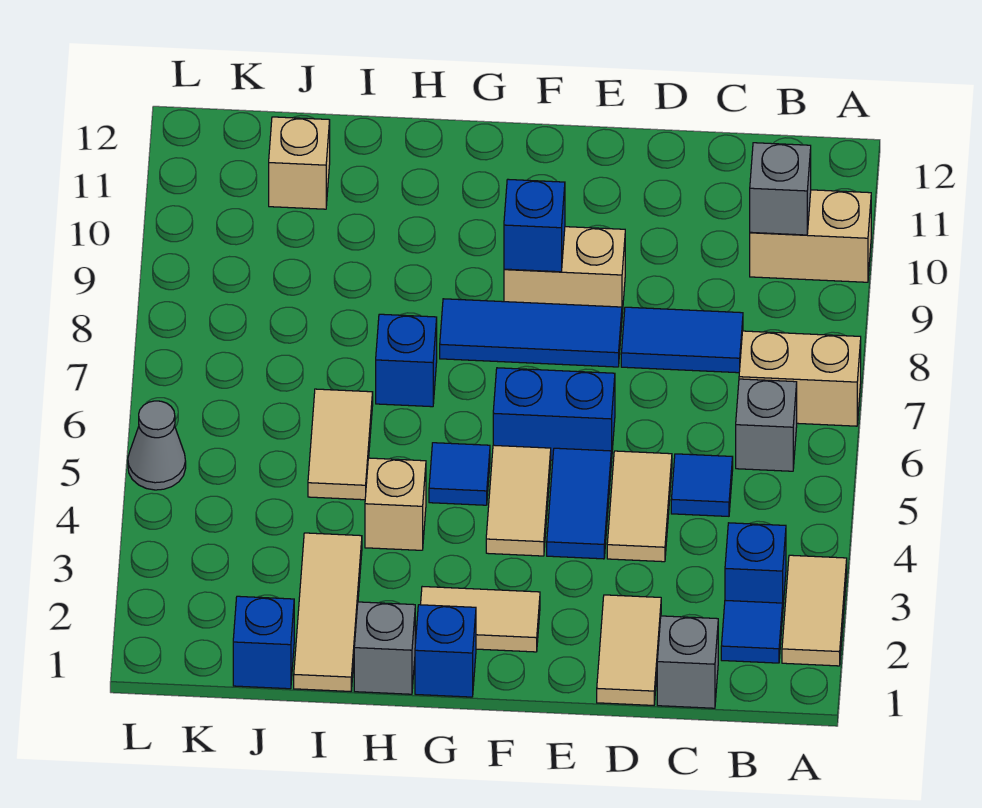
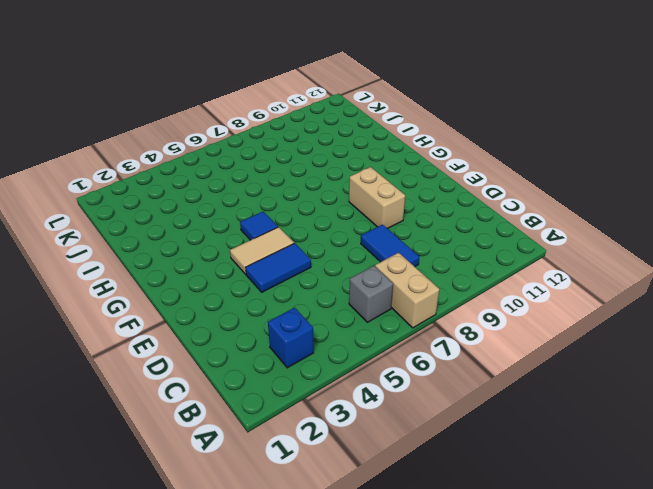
none -> tan 1x2 tile [782,555,847,666]
none -> tan 1x2 brick [750,190,871,282]
none -> blue 1x1 tile [721,600,783,663]

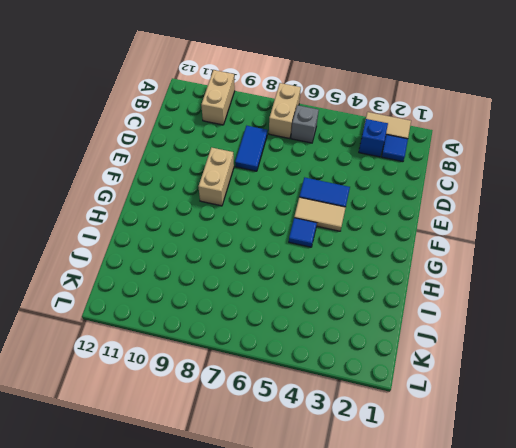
none -> grey 1x1 brick [657,616,718,708]
none -> blue 1x1 tile [671,454,733,516]
none -> tan 1x2 tile [597,595,661,705]

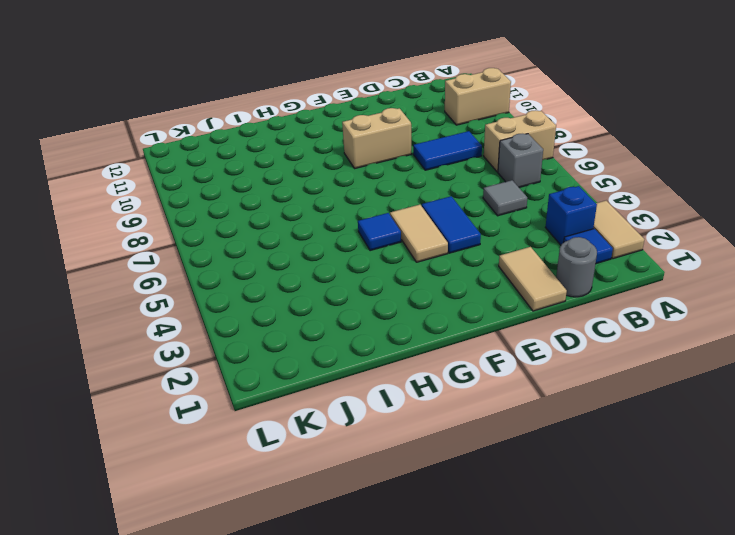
grey 1x1 round brick [556,237,597,297] -> grey 1x1 brick [657,616,718,708]
grey 1x1 tile [483,180,527,216] -> blue 1x1 tile [671,454,733,516]
none -> tan 1x2 tile [607,451,672,562]
none -> blue 1x2 brick [493,368,615,463]
none -> blue 1x3 tile [440,299,622,367]

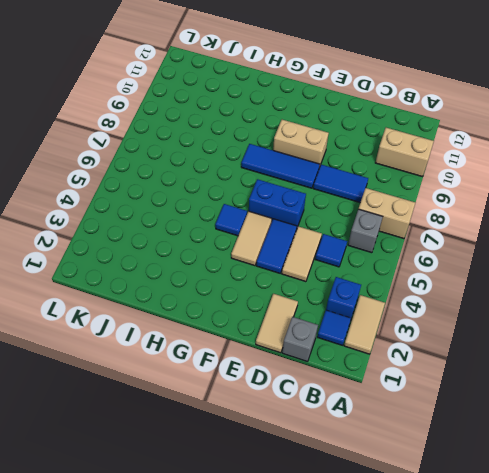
none -> tan 1x2 tile [421,587,540,652]
none -> blue 1x1 brick [415,605,476,697]
none -> grey 1x1 brick [354,602,415,694]

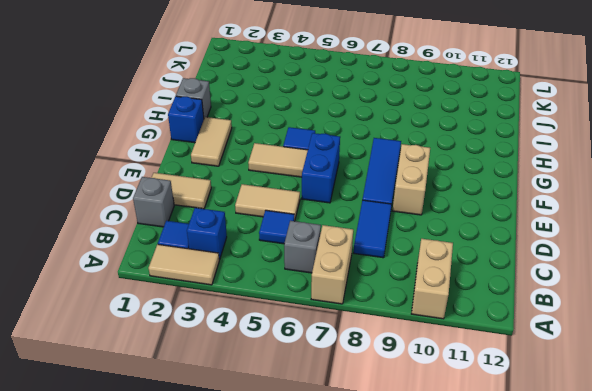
none -> blue 1x2 tile [547,448,611,559]
none -> tan 1x1 brick [365,458,426,550]
none -> blue 1x1 brick [376,314,437,407]

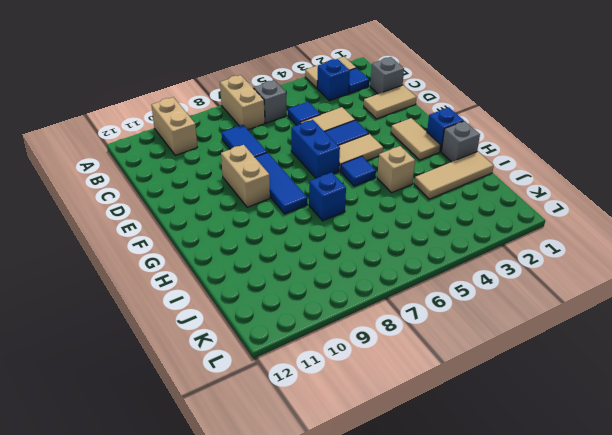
none -> tan 1x2 tile [308,389,373,500]
none -> blue 1x1 brick [233,596,294,689]
none -> tan 1x1 brick [269,117,330,209]

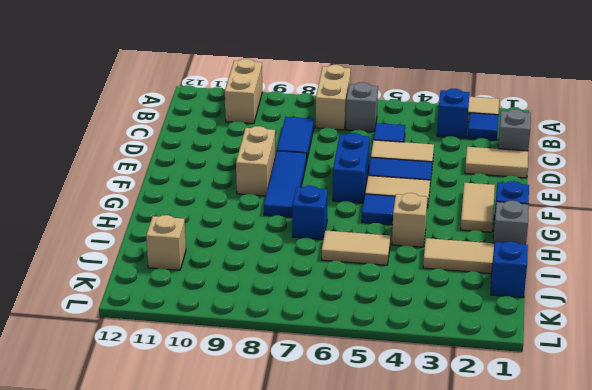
none -> grey 1x1 cone [128,401,186,490]
none -> grey 1x1 brick [750,143,811,235]
none -> blue 1x1 brick [504,179,565,272]

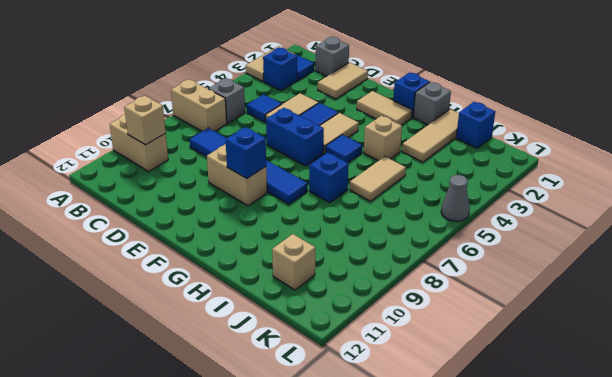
tan 1x1 brick [124,96,166,145] -> grey 1x1 brick [750,143,811,235]

